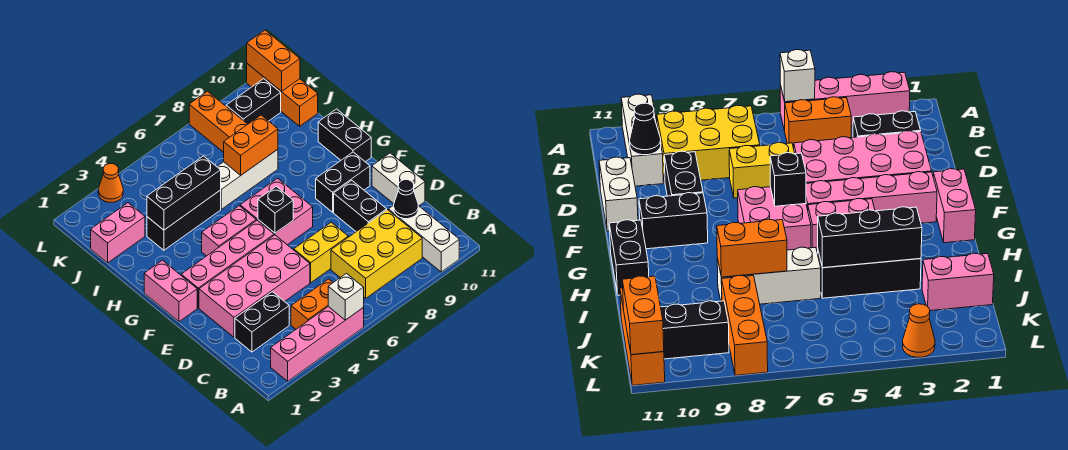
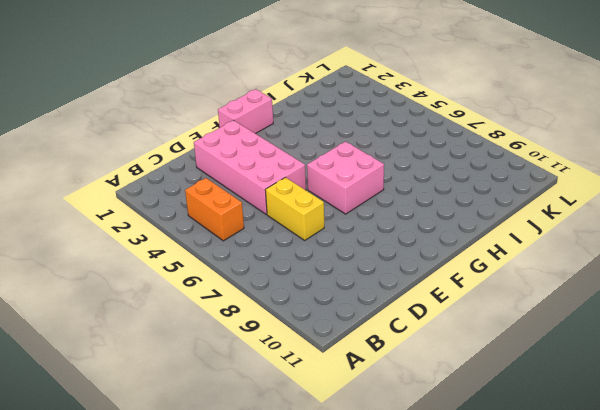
none -> pink 1x4 brick [271,307,364,381]
none -> white 1x3 brick [388,205,459,272]
none -> yellow 2x3 brick [331,210,422,298]

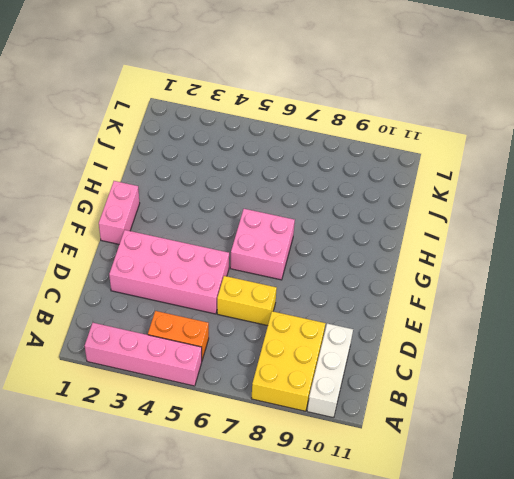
yellow 2x3 brick [251,311,325,411] -> yellow 2x3 brick turned to [331,210,422,298]
none -> black 1x2 brick [235,292,289,352]
none -> black 1x2 brick [334,180,387,232]
none -> white 1x2 brick [372,153,425,206]

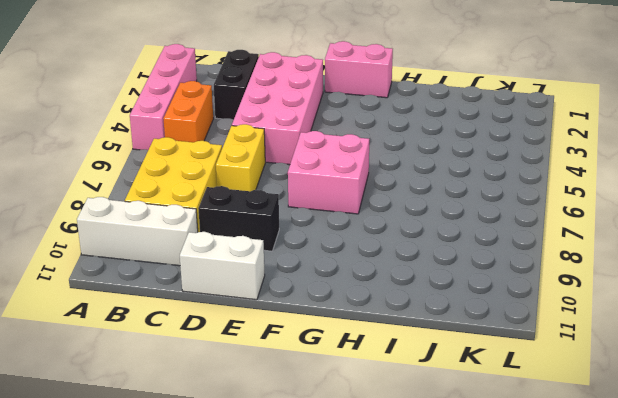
none -> pink 1x4 brick [181,220,274,308]
none -> black 1x2 brick [316,152,370,212]
none -> pink 1x2 brick [202,206,256,256]

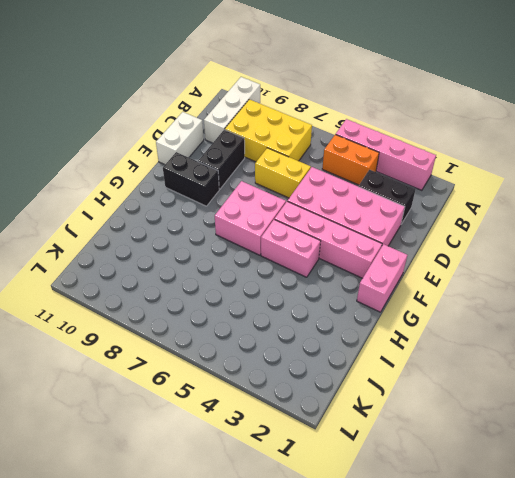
none -> black 1x2 brick [318,109,371,162]
none -> black 1x3 brick [147,190,221,250]
none -> white 1x3 brick [217,149,278,209]

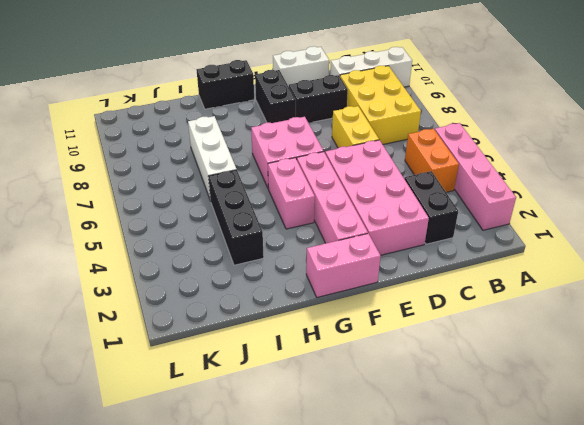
none -> pink 1x2 brick [91,203,145,263]
none -> orange 1x3 brick [189,91,248,152]
none -> orange 1x3 brick [247,64,318,126]

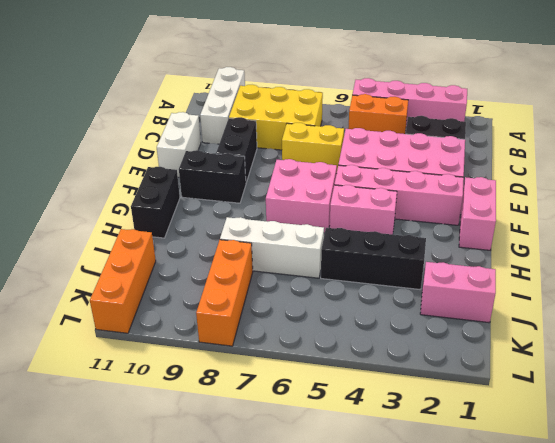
none -> black 1x2 brick [226,79,281,124]
none -> orange 1x1 cone [98,164,123,202]
none -> white 1x1 brick [328,273,364,320]

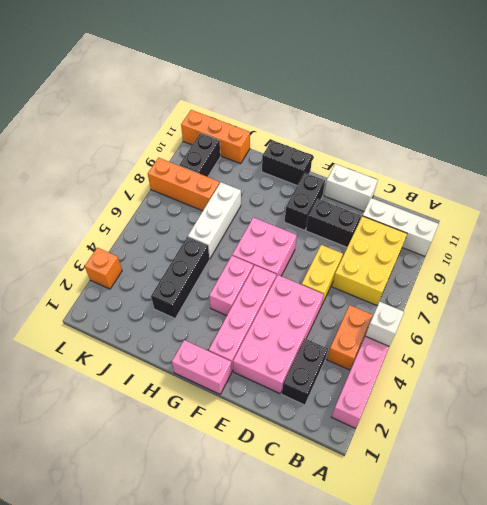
orange 1x1 brick [85,248,122,289] -> orange 1x1 cone [98,164,123,202]
none -> pink 1x2 brick [91,203,145,263]
none -> black 1x1 cone [394,180,418,219]
none -> black 1x1 brick [258,186,293,233]

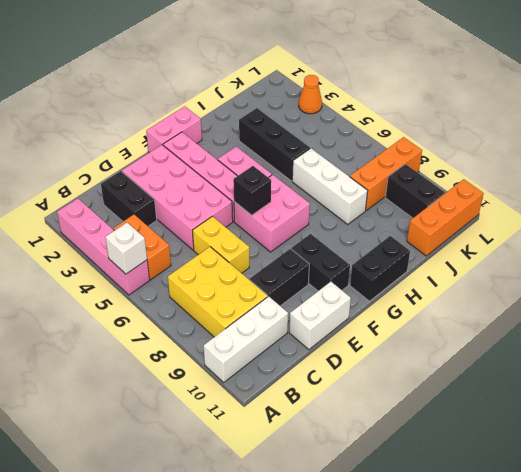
none -> pink 1x2 brick [91,203,145,263]
none -> black 1x1 cone [394,180,418,219]
none -> black 1x3 brick [147,156,221,230]

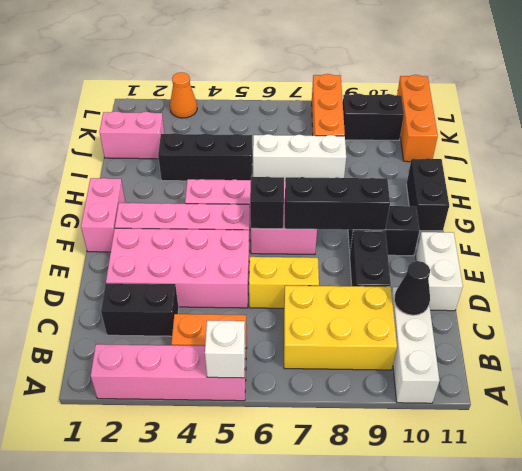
black 1x3 brick [285,177,390,230] -> black 1x3 brick moved to [147,156,221,230]
none -> orange 1x2 brick [224,115,278,175]
none -> orange 1x2 brick [247,30,300,91]

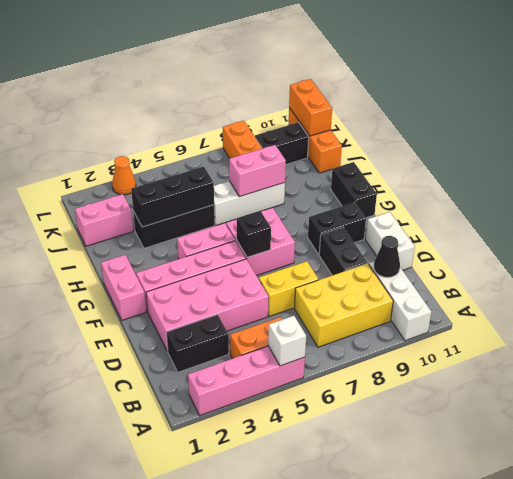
pink 1x2 brick [229,145,286,197] -> orange 1x2 brick [224,115,278,175]

